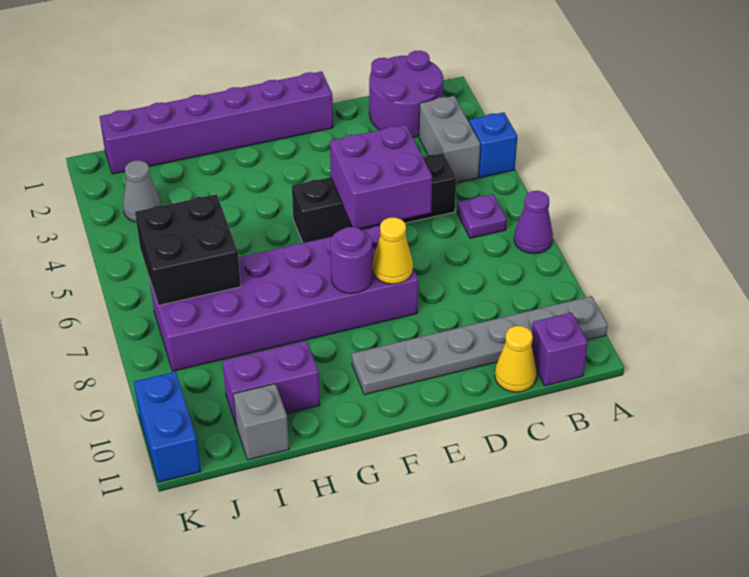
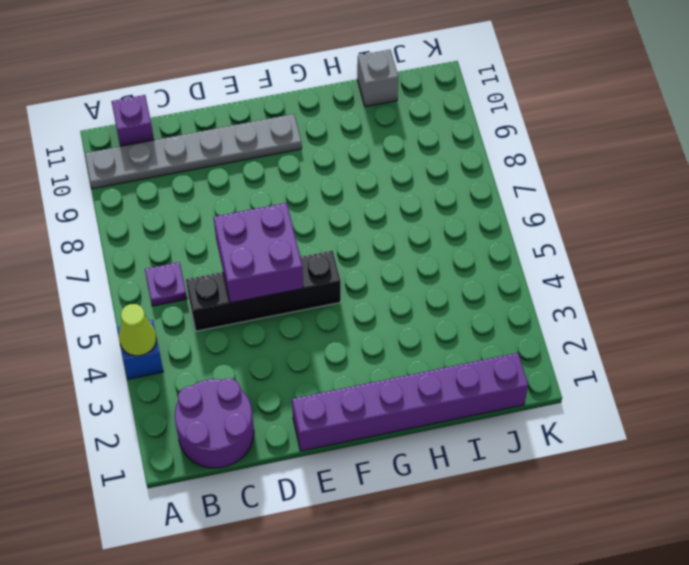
lime 1x1 cone [119,304,156,356] -> none
none -> purple 1x1 cone [514,191,553,254]
none -> grey 1x2 brick [419,96,480,183]
none -> yellow 1x1 cone [495,326,537,392]

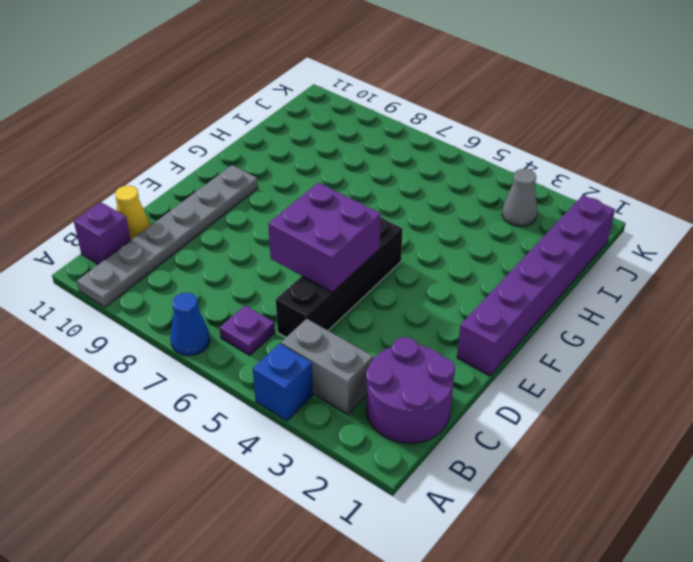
blue 1x1 cone [171,293,210,356] -> purple 1x1 cone [514,191,553,254]
none -> purple 2x6 brick [149,226,418,371]
none -> purple 1x2 brick [222,341,320,424]
none -> grey 1x1 brick [233,384,289,460]

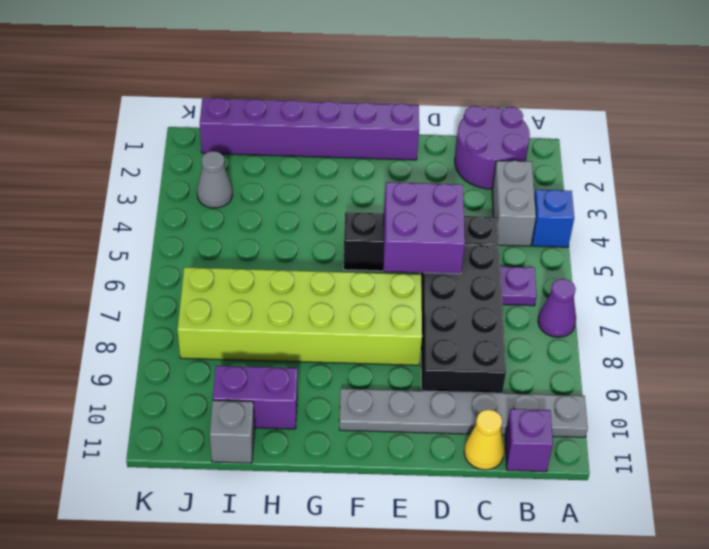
black 2x4 brick [420,245,506,393] -> none
lime 2x6 brick [178,267,422,365] -> purple 2x6 brick [149,226,418,371]
none -> blue 1x2 brick [134,372,201,482]
none -> yellow 1x1 cone [372,218,413,284]
none -> purple 1x1 round brick [330,227,372,294]

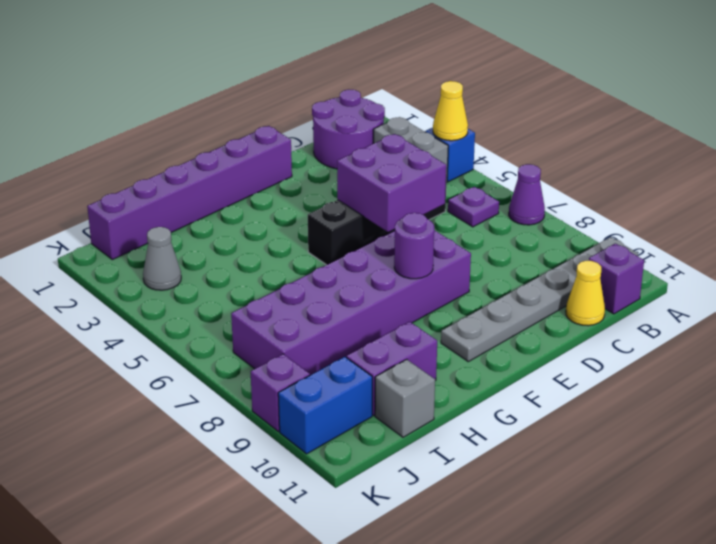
yellow 1x1 cone [433,81,468,141] -> yellow 1x1 cone moved to [372,218,413,284]
blue 1x2 brick [278,357,372,454] -> blue 1x2 brick turned to [134,372,201,482]
purple 1x1 brick [251,354,310,432] -> none
none -> black 2x2 brick [135,194,241,306]

